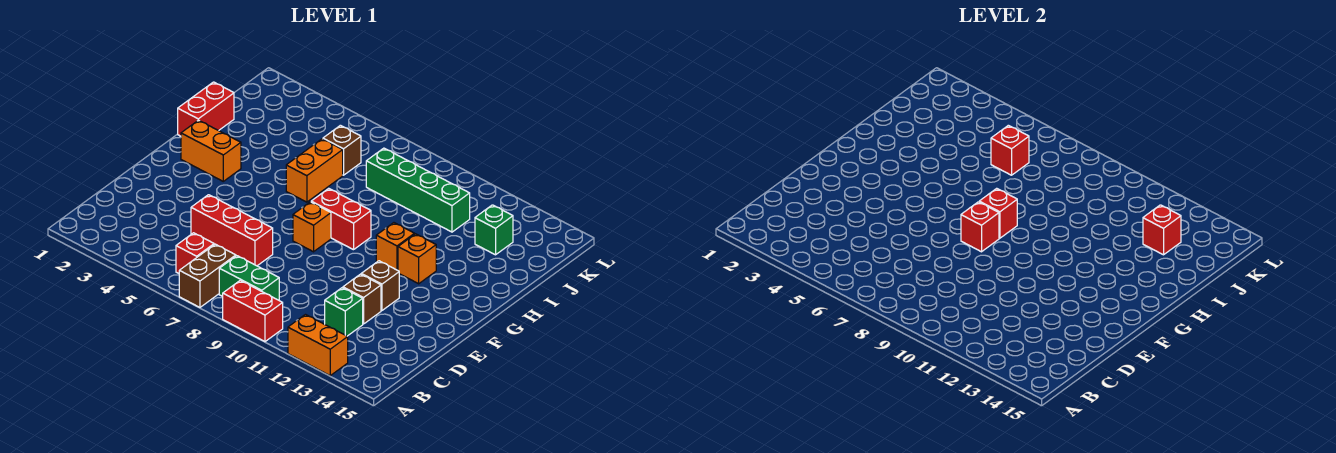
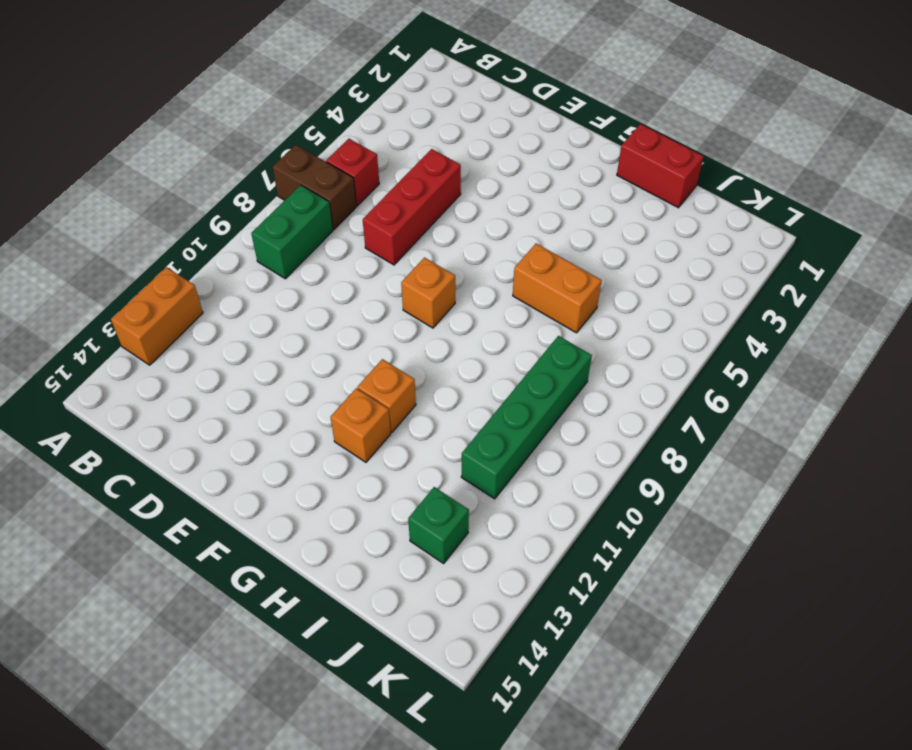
none -> red 1x2 brick [223,280,283,342]
none -> green 1x1 brick [325,288,363,336]
none -> brown 1x1 brick [343,274,381,324]

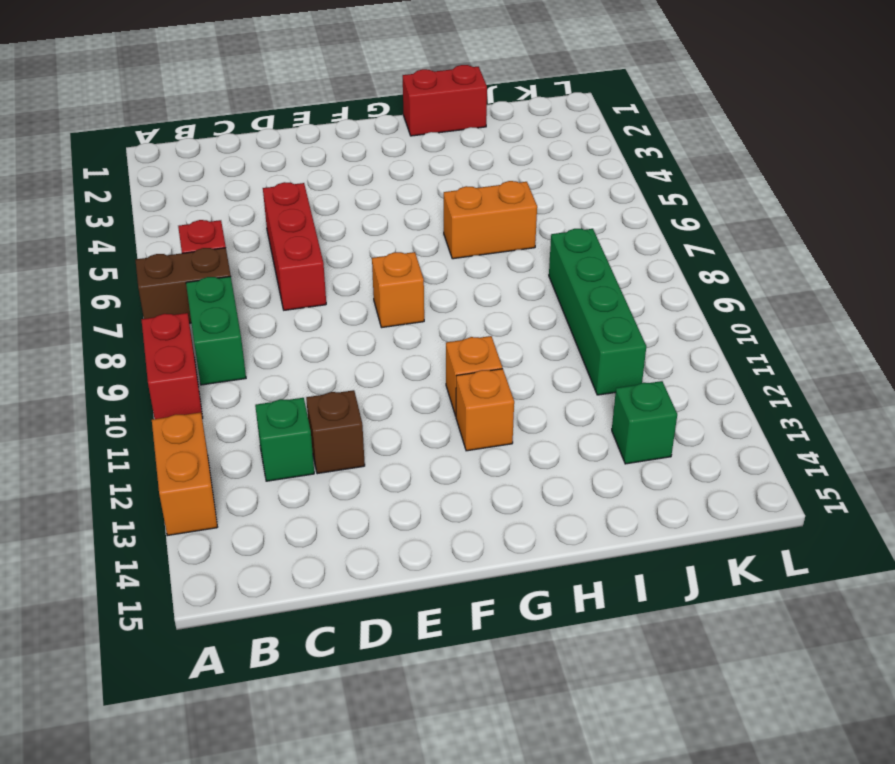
none -> brown 1x1 brick [361,261,399,311]
none -> orange 1x2 brick [181,120,241,181]
none -> red 1x2 brick [311,188,371,250]

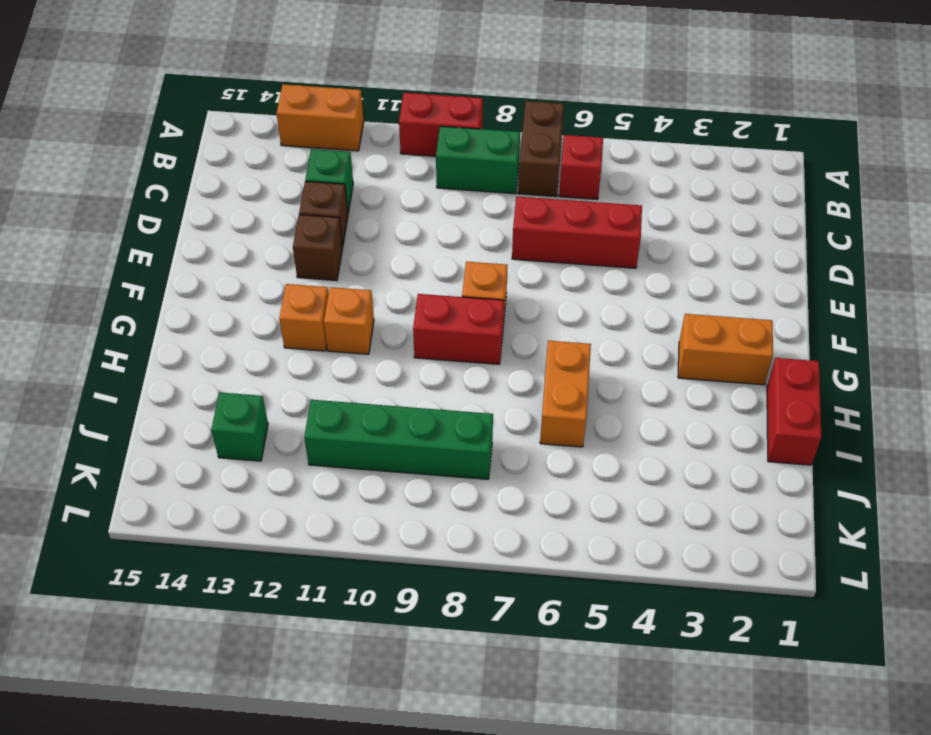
none -> brown 1x1 brick [323,125,361,175]
none -> red 1x1 brick [961,202,999,252]
none -> red 1x1 brick [979,188,1017,238]

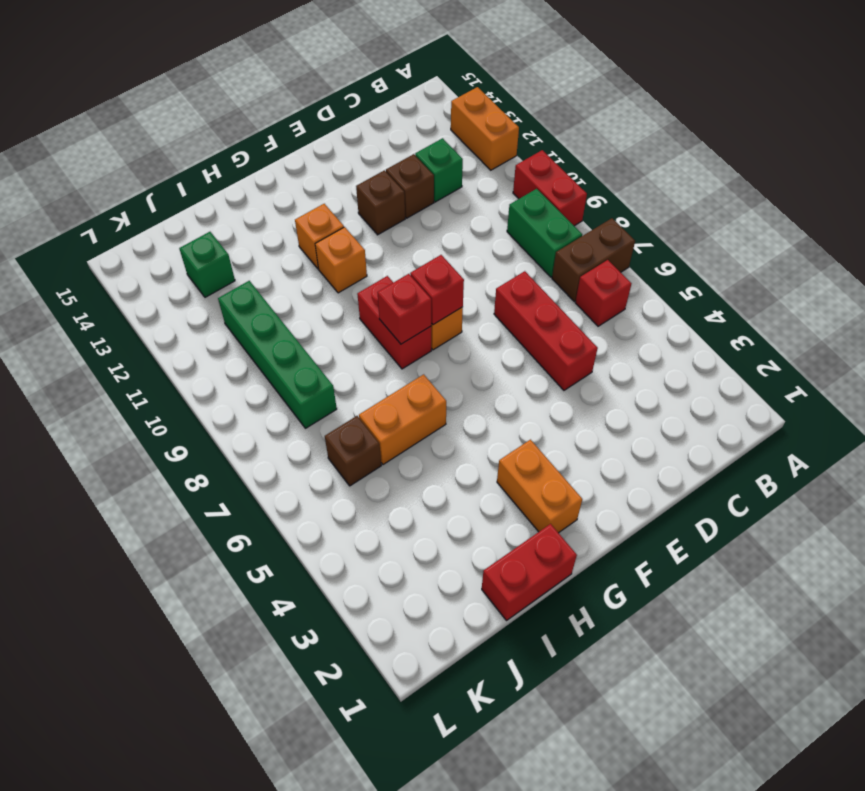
none -> red 1x1 brick [991,125,1029,175]
none -> red 1x1 brick [1143,205,1181,255]

